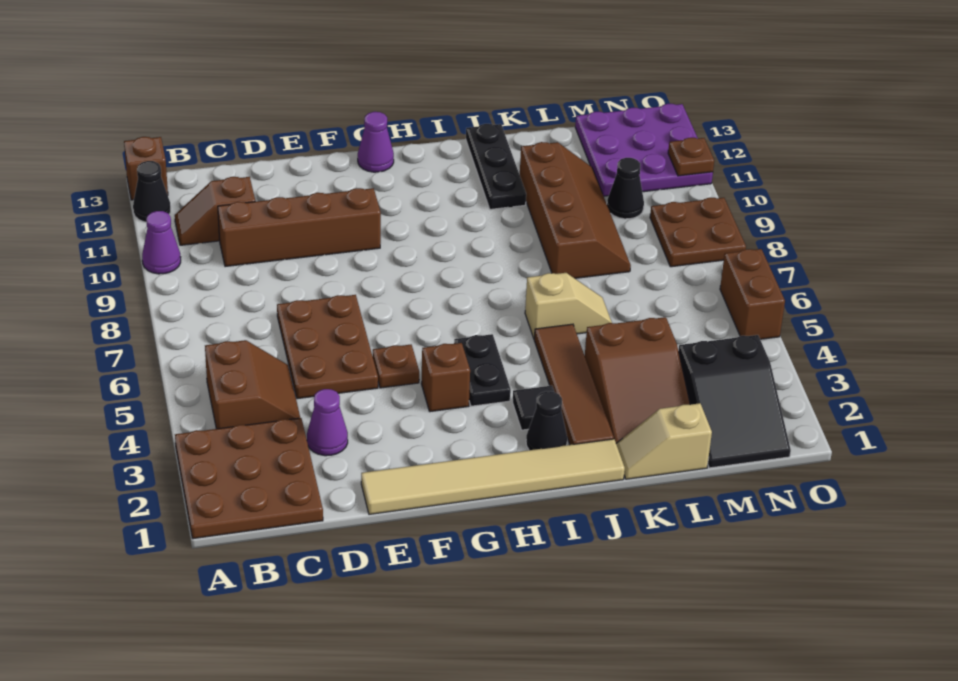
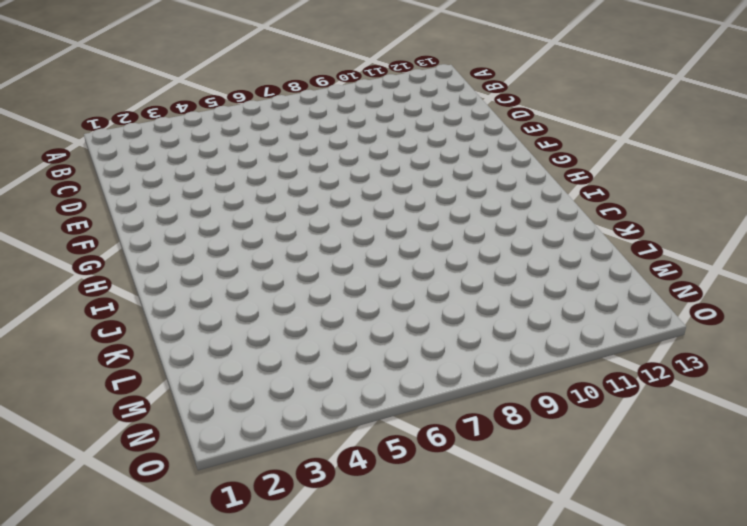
none -> brown 3x3 plate [175,418,323,539]
none -> purple 1x1 cone [142,211,181,274]
none -> black 1x1 cone [133,161,171,222]

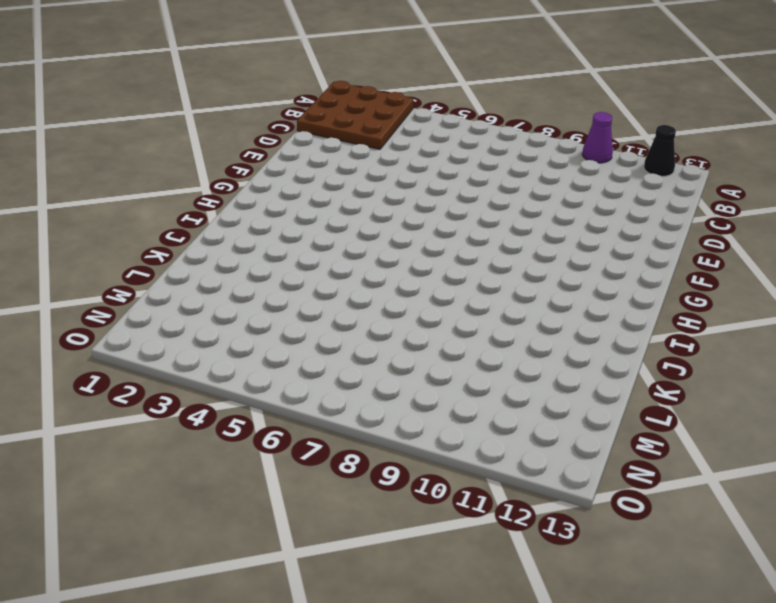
none -> brown 1x1 brick [124,137,168,200]
none -> brown 2x2 slope [205,340,300,429]
none -> brown 1x2 slope [175,177,255,245]

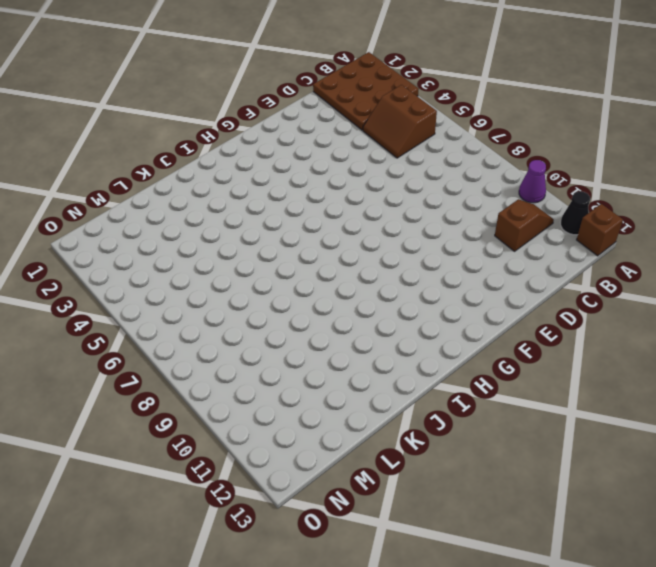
none -> brown 1x4 brick [218,188,381,267]
none -> purple 1x1 cone [307,389,348,456]
none -> brown 2x3 plate [277,295,378,399]

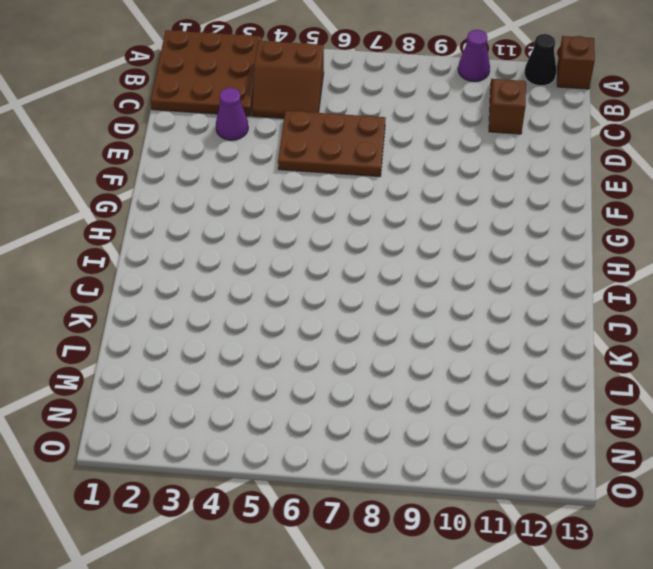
none -> brown 1x4 brick [218,188,381,267]
none -> tan 1x6 tile [361,439,625,514]
none -> brown 1x1 plate [373,345,419,388]

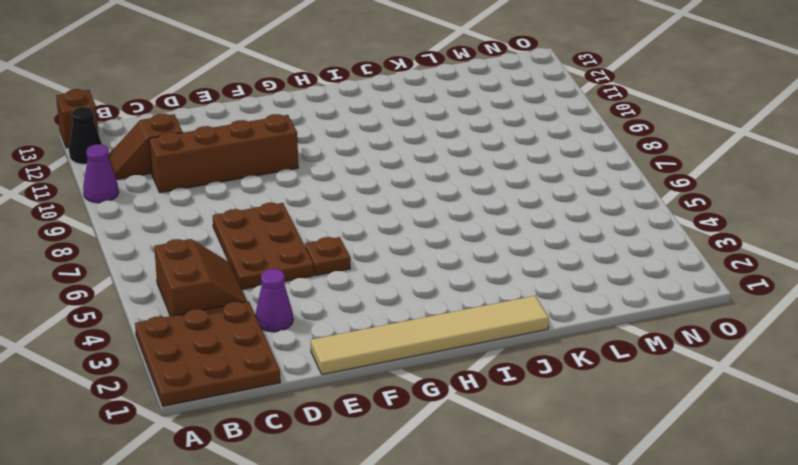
none -> brown 1x1 brick [421,343,470,412]
none -> purple 1x1 cone [358,112,394,172]
none -> black 1x2 plate [454,334,511,406]

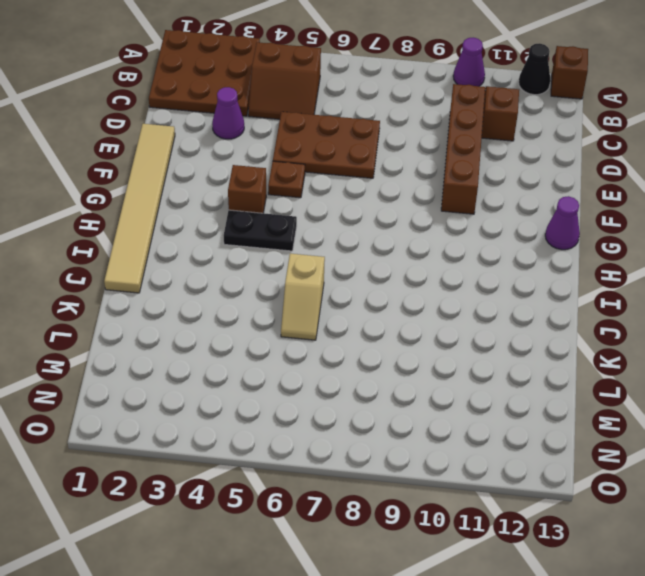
none -> black 1x1 cone [526,391,567,450]
none -> black 1x1 tile [513,386,554,430]
none -> brown 1x4 tile [534,324,614,445]

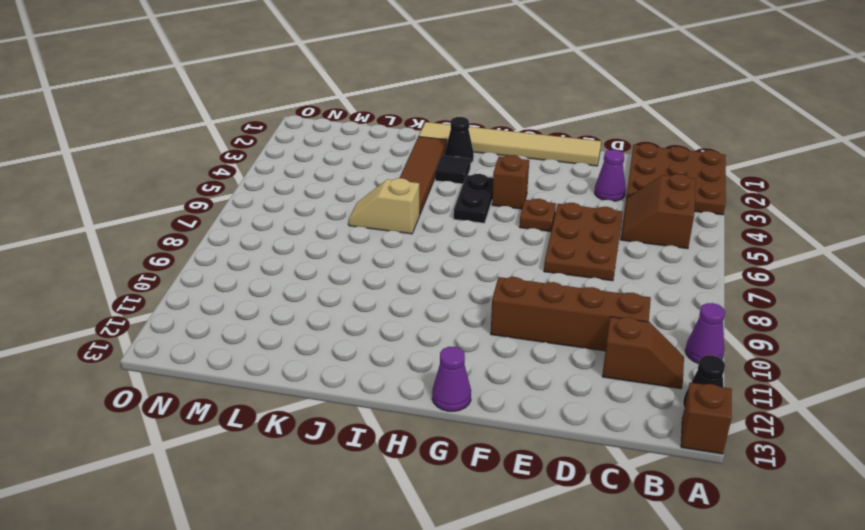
none -> black 1x3 plate [466,124,526,209]
none -> tan 1x2 slope [616,403,712,479]
none -> brown 2x3 slope [585,317,690,443]

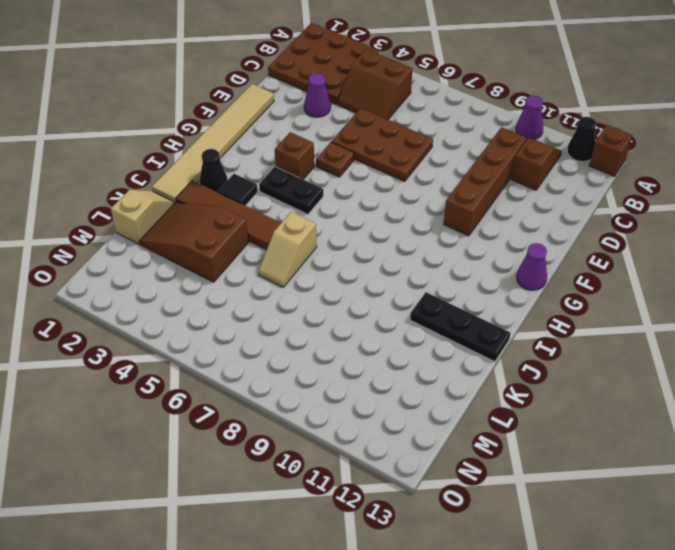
none -> brown 2x4 slope [520,142,631,278]
none -> black 2x3 slope [679,335,791,468]
none -> black 1x1 cone [607,158,644,219]

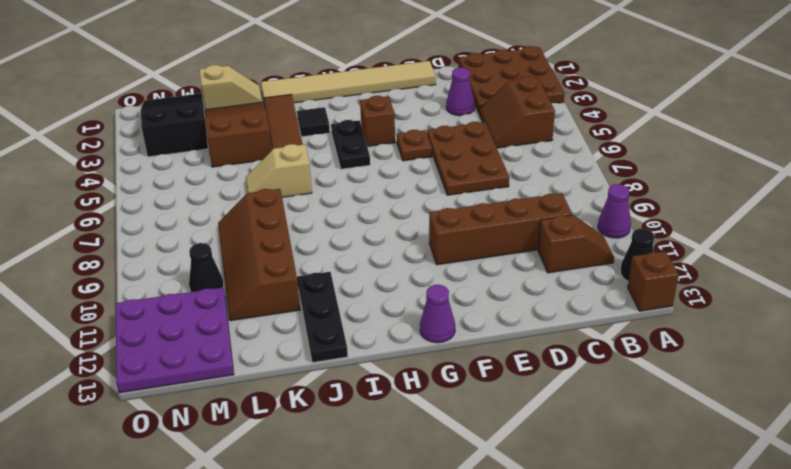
none -> black 1x1 cone [526,391,567,450]
none -> brown 2x2 plate [650,198,746,267]
none -> brown 1x2 brick [720,249,785,339]

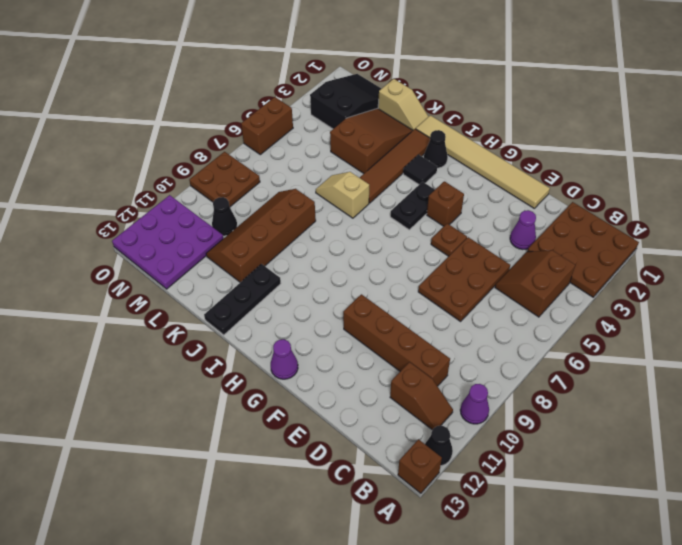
none -> brown 1x1 plate [668,138,714,176]

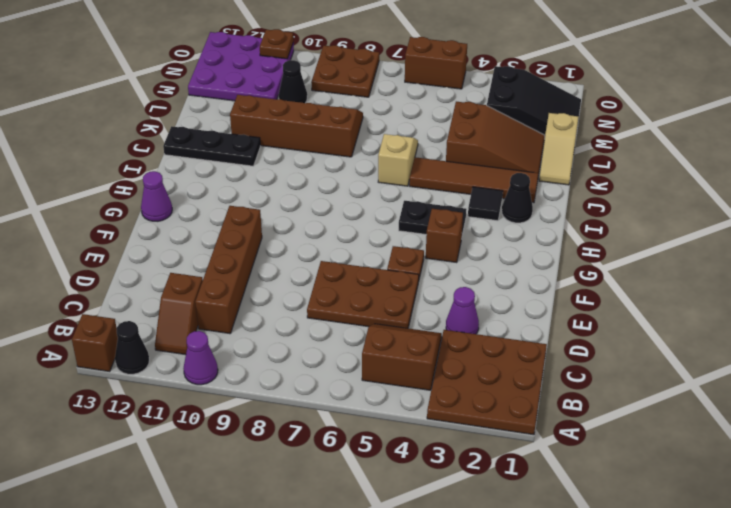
none -> tan 1x6 tile [361,439,625,514]

